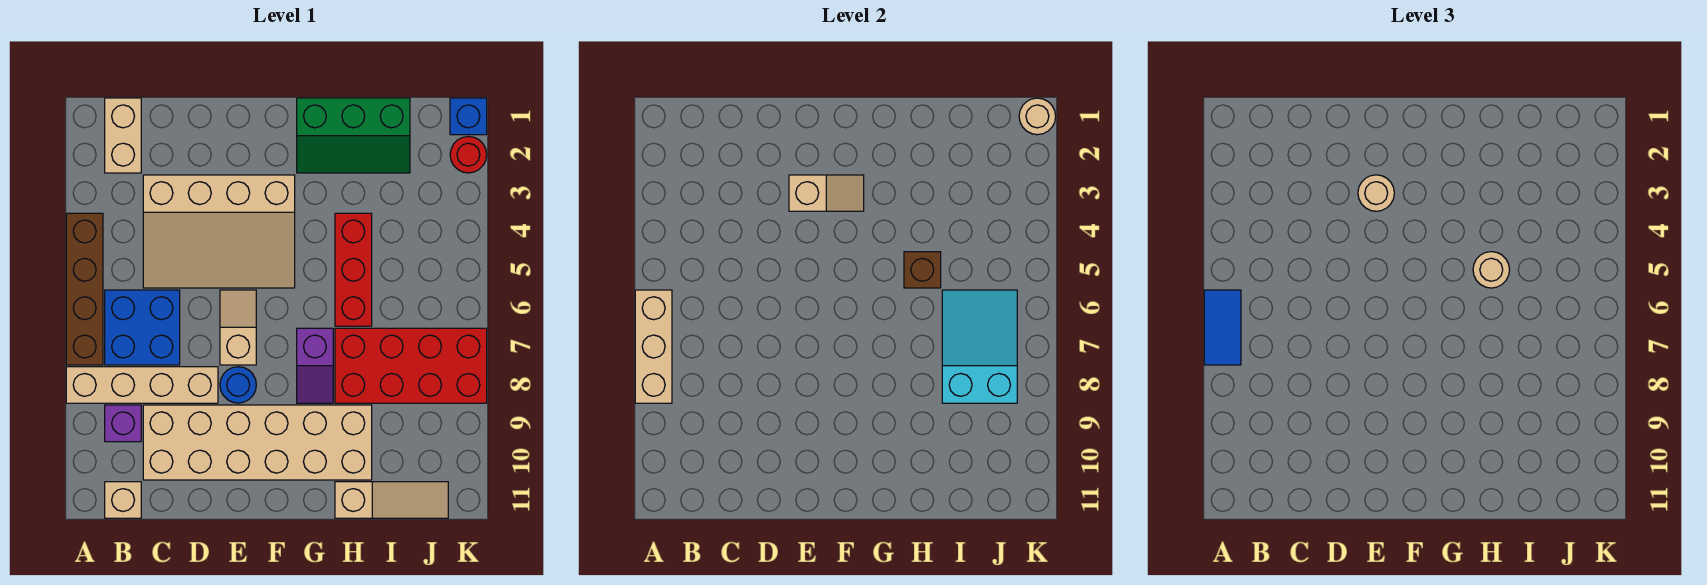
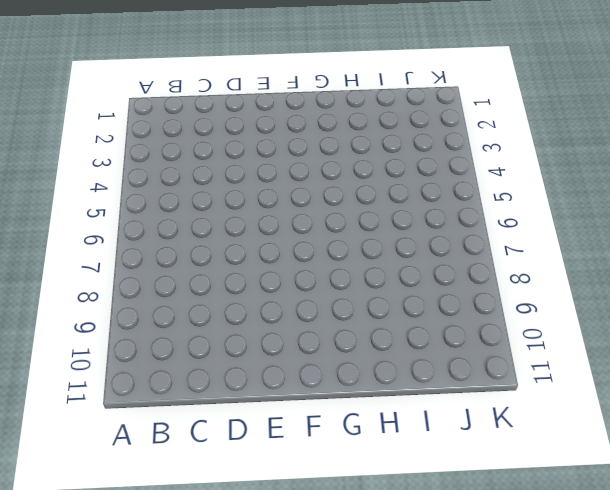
none -> brown 1x4 brick [66,213,103,365]
none -> tan 1x4 brick [66,367,218,403]
none -> tan 1x2 brick [105,98,141,173]

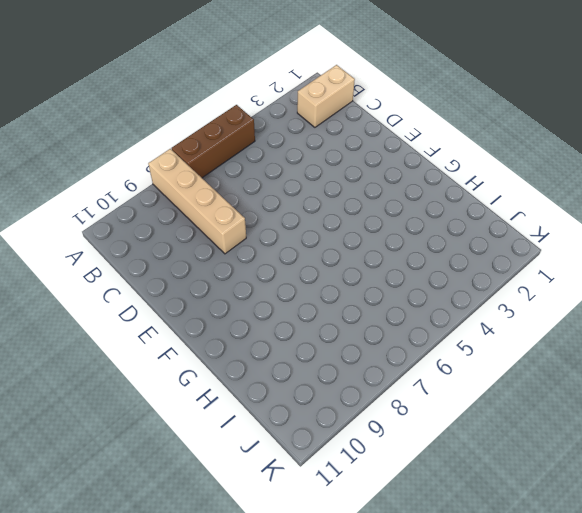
brown 1x3 brick [171,105,255,178] -> brown 1x4 brick [66,213,103,365]
none -> blue 2x2 brick [105,290,180,365]
none -> purple 1x1 brick [105,405,141,442]
none -> tan 1x1 brick [105,482,141,518]

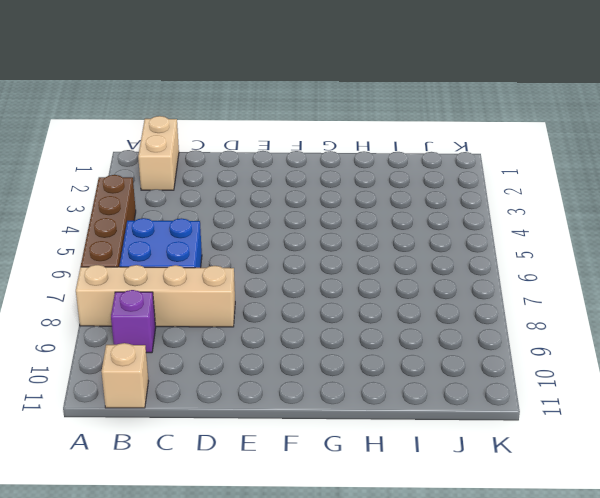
none -> tan 3x4 slope [143,175,295,288]
none -> tan 2x6 brick [143,405,372,480]
none -> tan 1x2 slope [220,290,256,365]

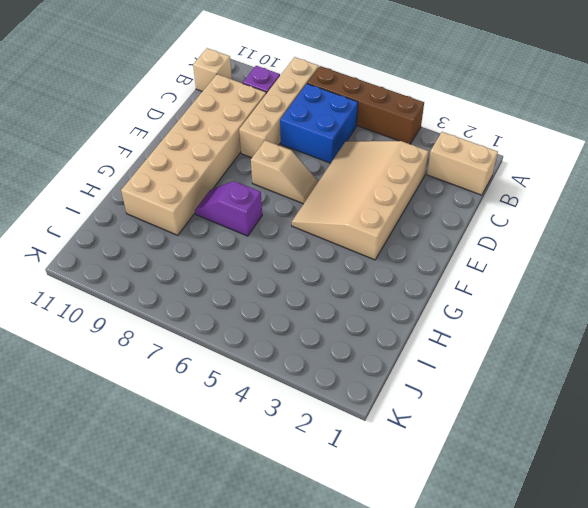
none -> blue 1x1 round brick [220,367,256,403]
none -> green 2x3 slope [297,98,410,173]
none -> red 1x3 brick [335,213,372,326]

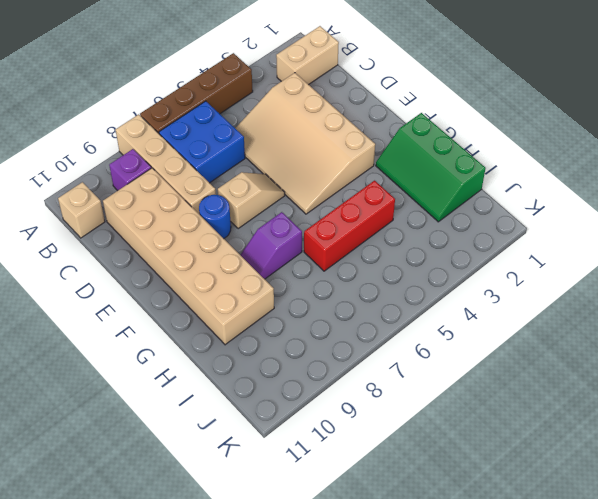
none -> red 2x4 brick [335,328,487,403]
none -> tan 1x3 slope [335,482,448,518]
none -> blue 1x1 brick [450,98,487,135]

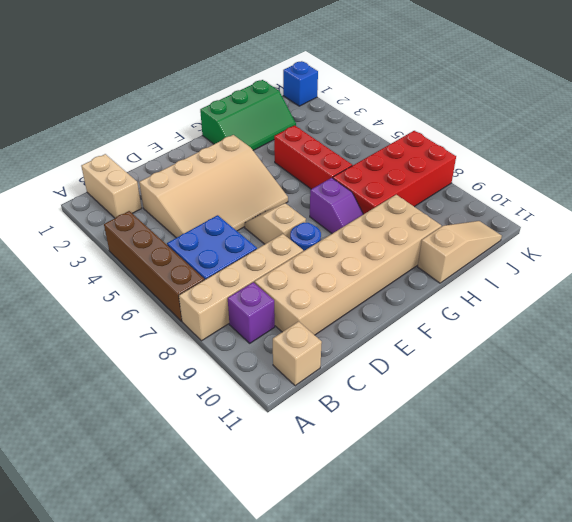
none -> red 1x1 round brick [450,137,487,173]
none -> tan 1x3 brick [635,290,672,403]
none -> tan 1x2 slope [789,175,864,211]

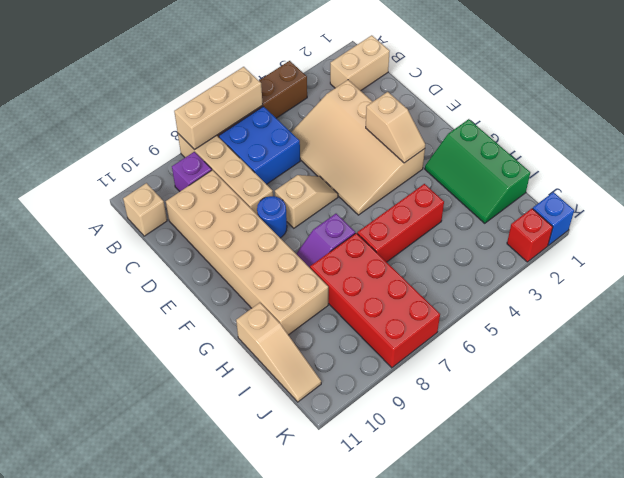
red 1x1 brick [507,209,553,262] -> red 1x1 round brick [450,137,487,173]
none -> brown 1x1 brick [904,252,941,288]
none -> cyan 2x3 slope [942,290,1017,403]
none -> tan 1x1 round brick [1019,98,1056,135]

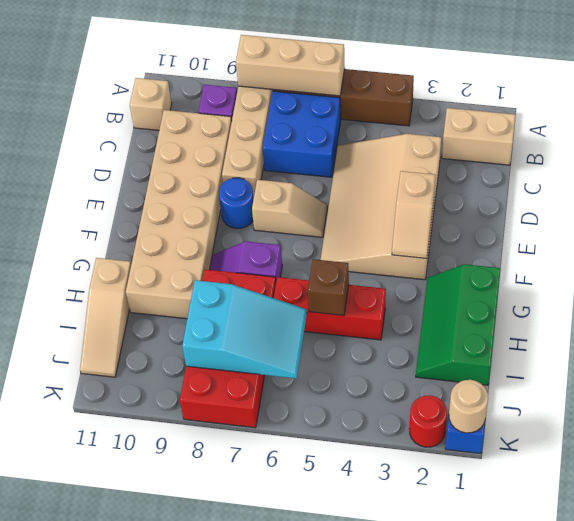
none -> blue 1x2 tile [1204,290,1241,365]
none -> tan 1x1 round brick [1358,175,1394,211]
none -> tan 1x1 round brick [1473,252,1510,288]

